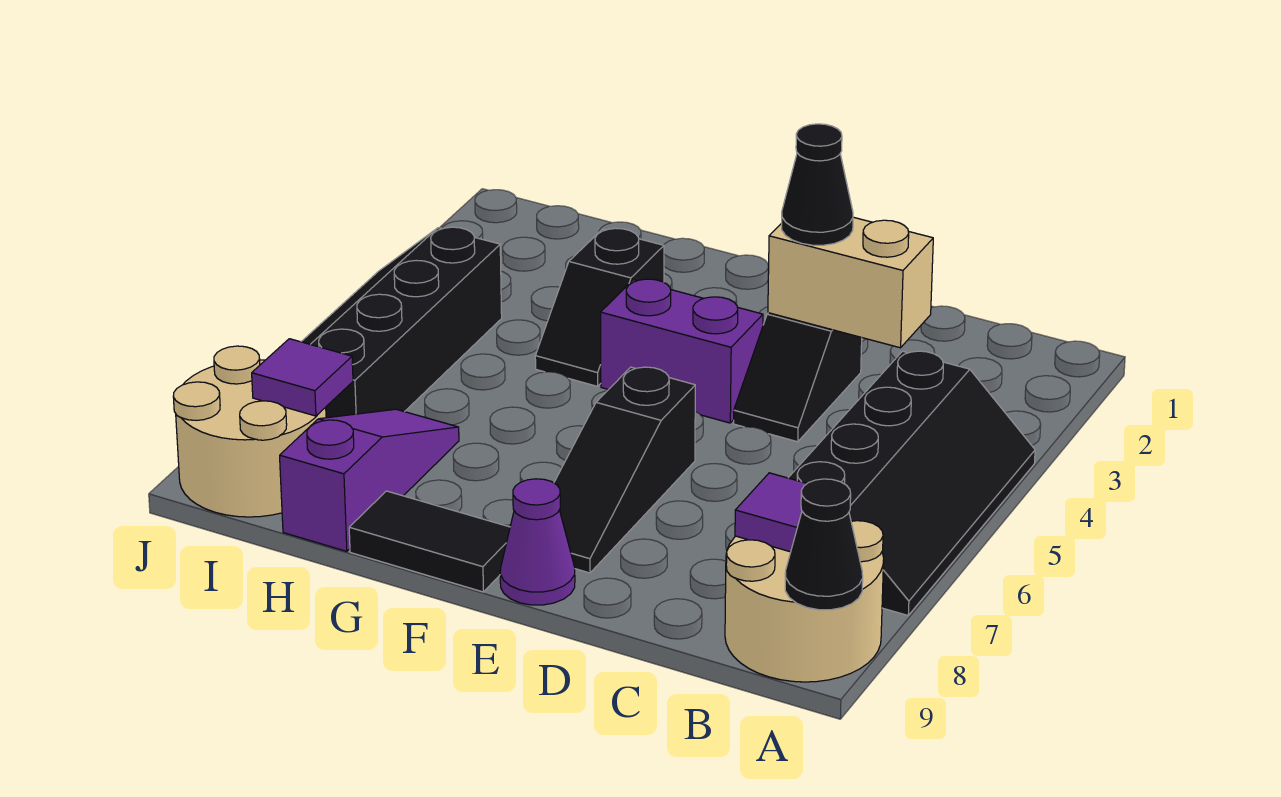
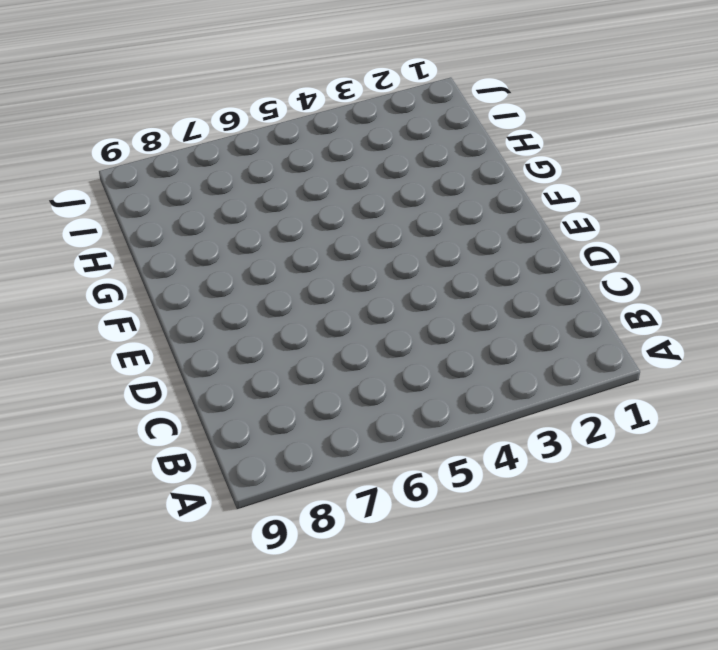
none -> black 2x4 slope [788,351,1035,615]
none -> tan 2x2 round brick [725,521,884,682]
none -> black 1x2 slope [734,313,862,442]

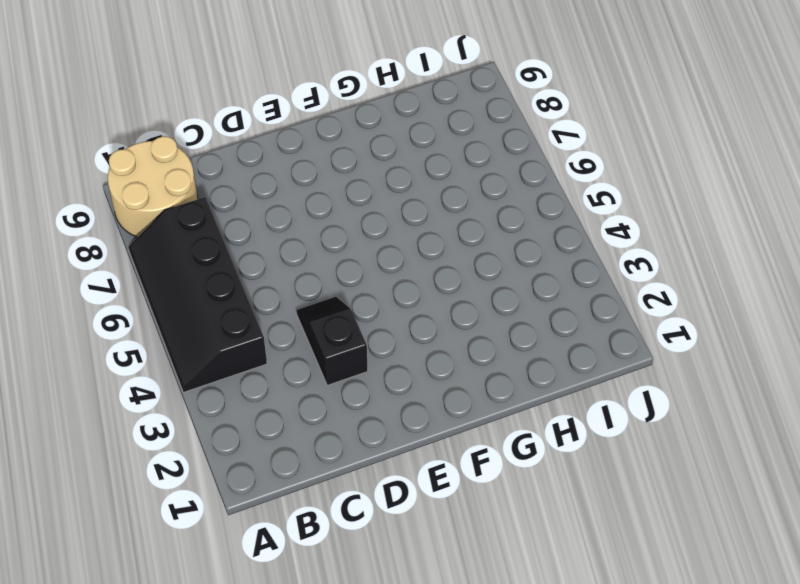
none -> purple 1x2 brick [600,279,763,423]
none -> black 1x3 slope [554,367,695,573]
none -> purple 1x1 cone [500,479,575,605]

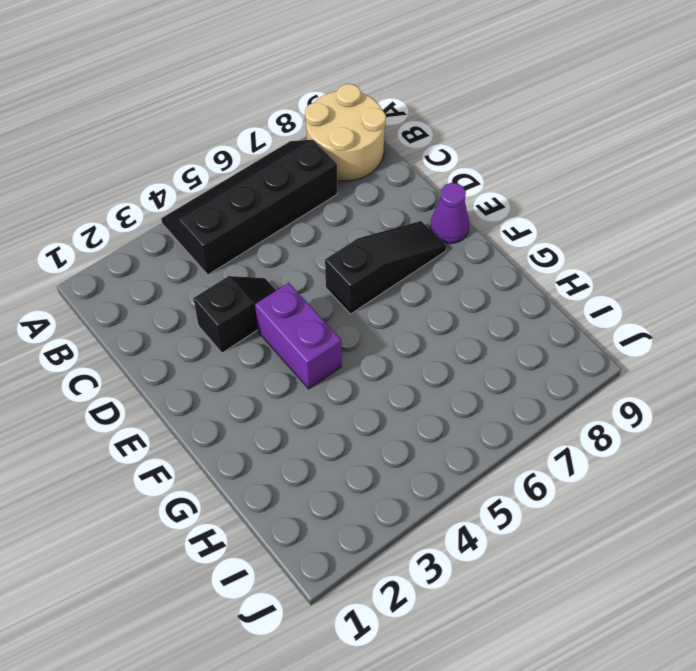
none -> black 1x2 tile [349,491,510,592]
none -> black 1x2 slope [535,228,664,386]
none -> purple 1x3 slope [280,409,459,551]

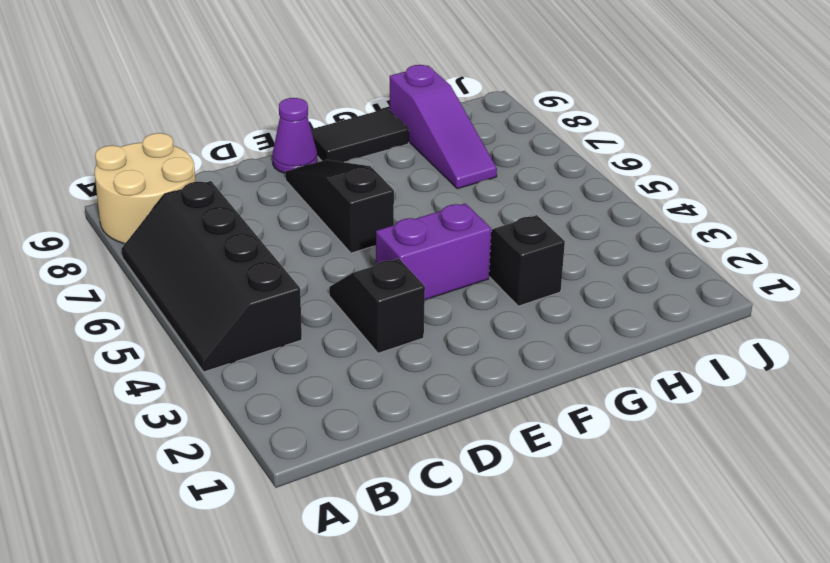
none -> black 2x4 slope [301,227,502,418]
none -> tan 2x2 round brick [173,346,326,517]
none -> black 1x1 cone [785,479,863,610]

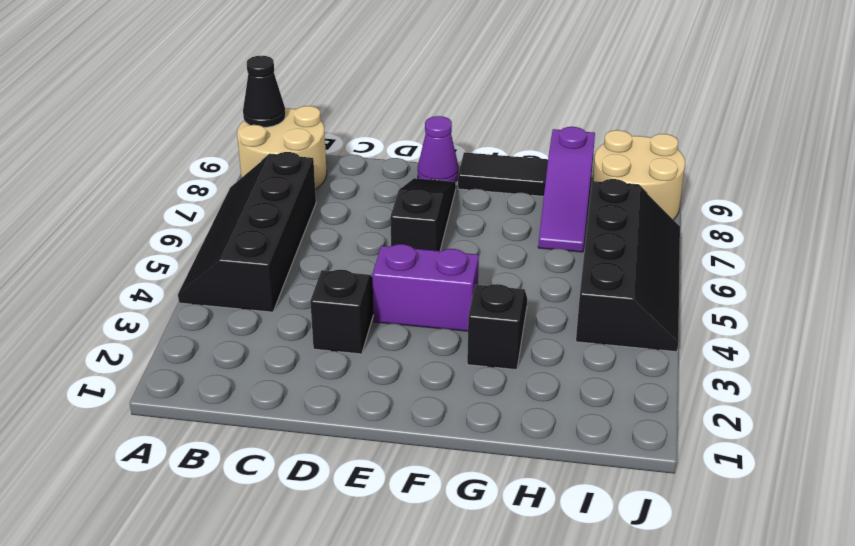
none -> purple 1x1 tile [735,473,807,552]
none -> tan 1x2 brick [768,217,933,348]
none -> purple 1x1 tile [252,339,353,416]

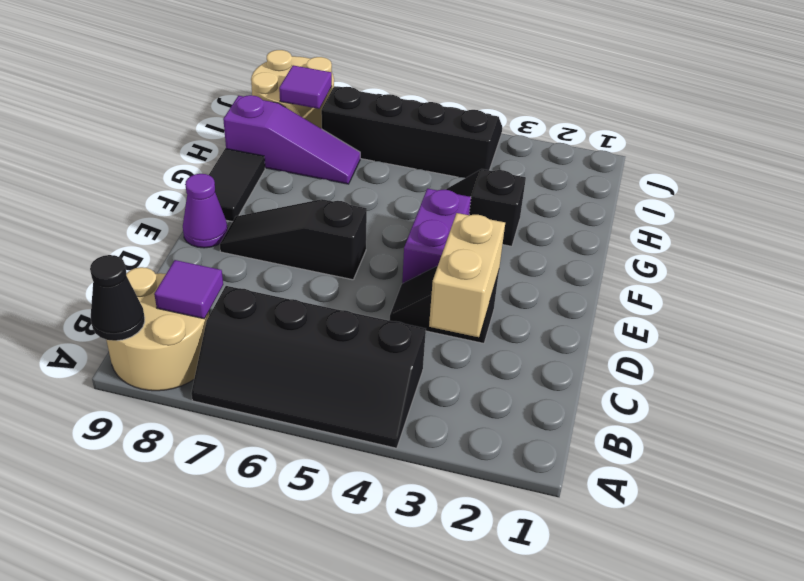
none -> black 1x1 cone [782,124,853,245]

